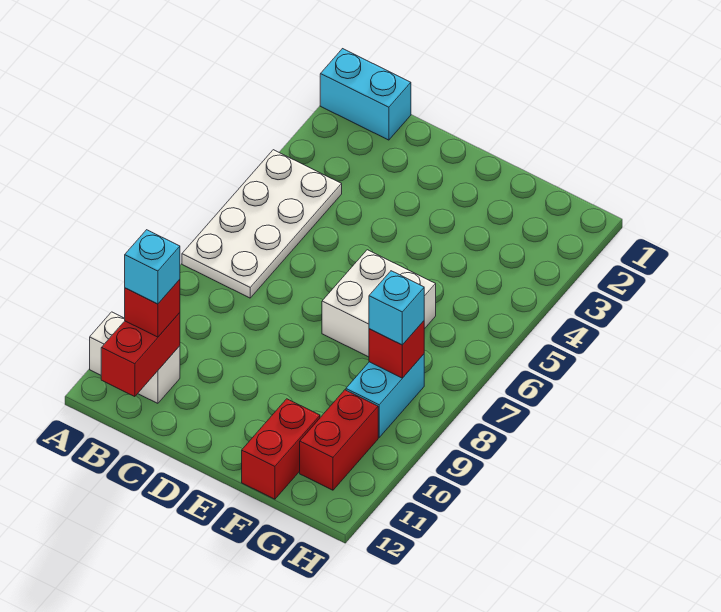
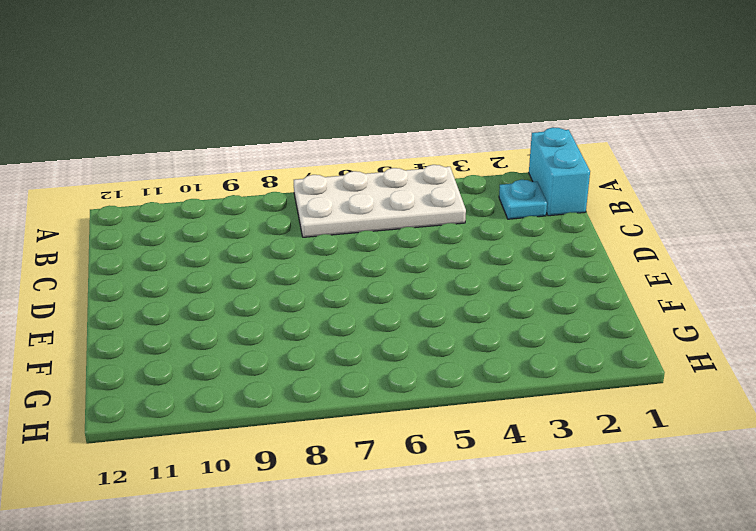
cyan 1x1 plate [499,180,547,219] -> none
none -> white 1x2 brick [90,312,180,403]
none -> white 2x2 brick [322,250,436,357]
none -> red 1x2 brick [242,399,320,499]

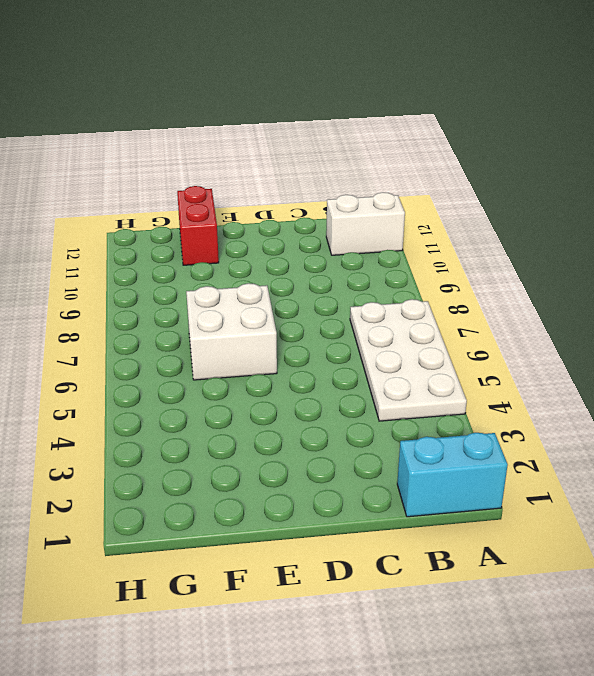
none -> cyan 1x2 brick [346,354,424,437]
none -> red 1x2 brick [300,390,378,490]
none -> red 1x2 brick [101,313,180,397]

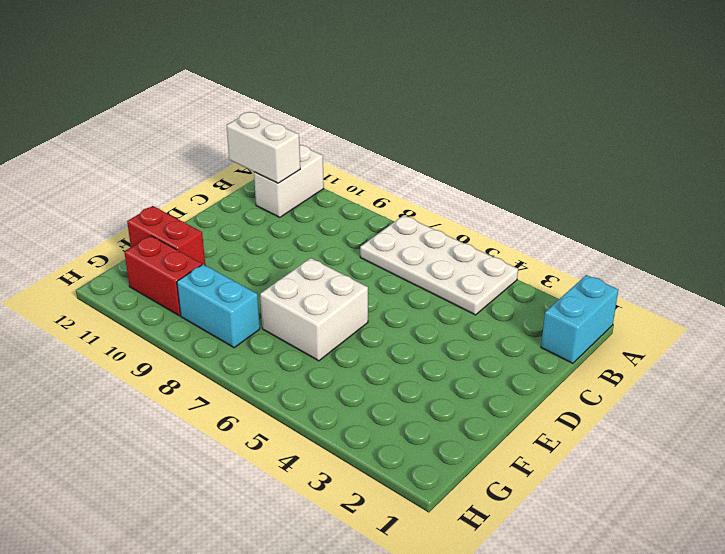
white 1x2 brick [227,112,300,183] -> red 1x2 brick [101,313,180,397]
none -> red 1x1 brick [369,321,424,378]
none -> red 1x1 brick [125,280,180,337]
none -> cyan 1x1 brick [369,271,424,345]

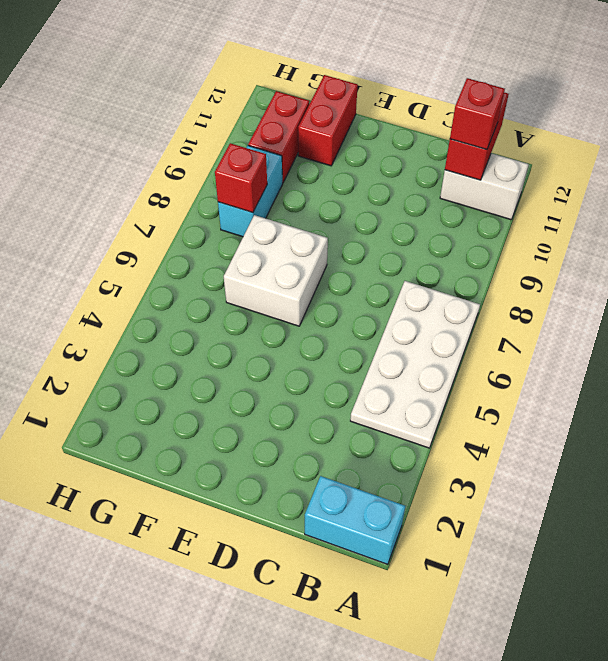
none -> cyan 1x1 brick [369,271,424,345]
none -> cyan 1x1 brick [125,230,180,304]

